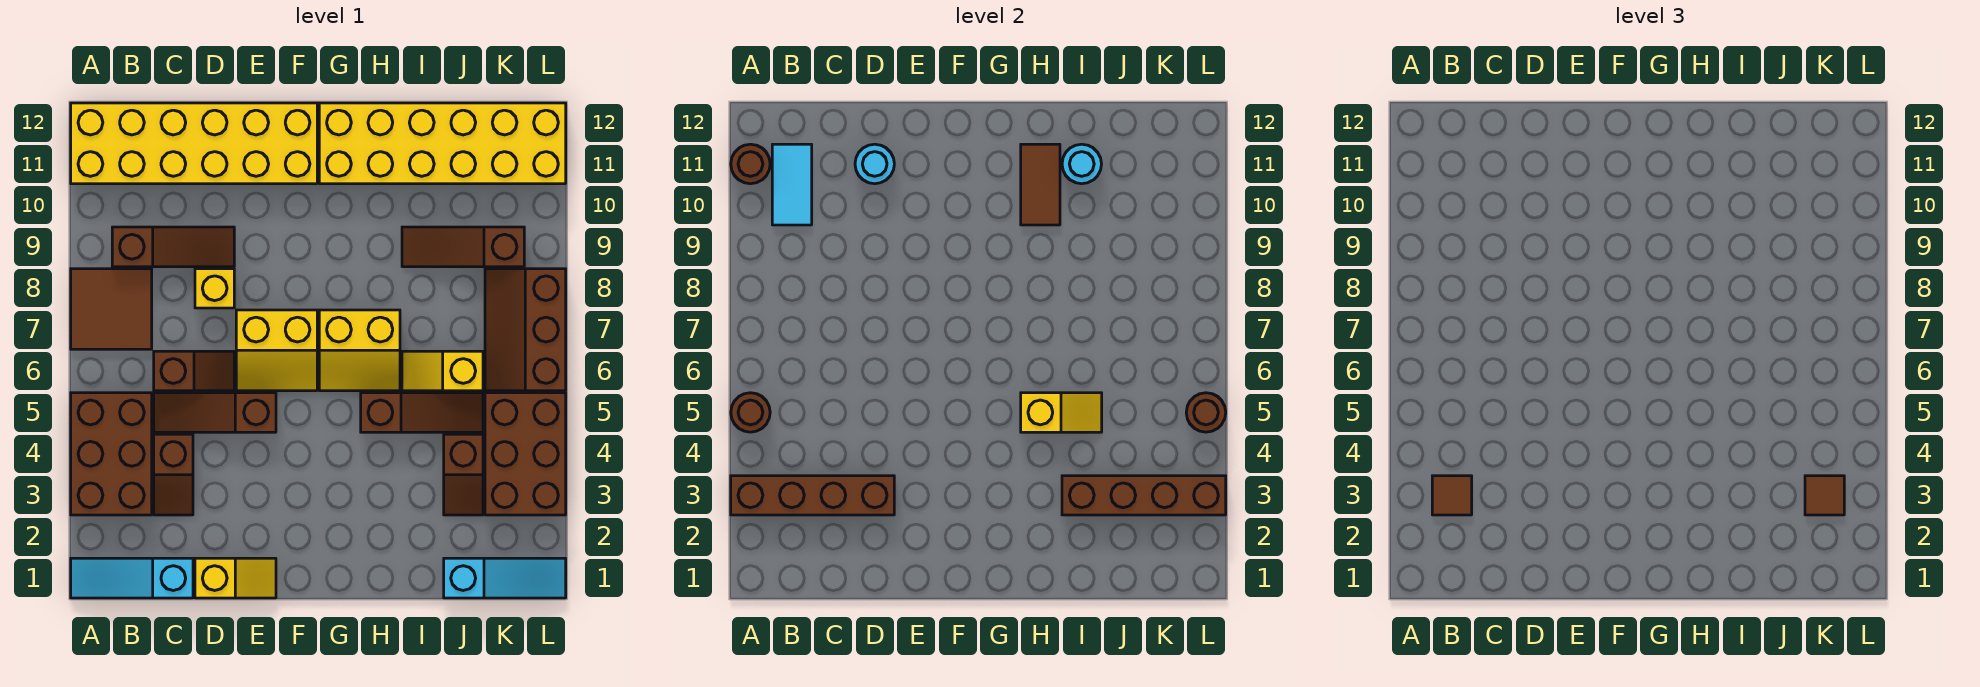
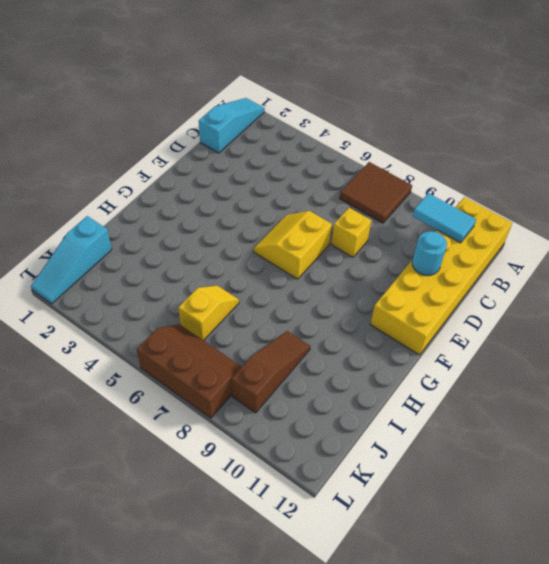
none -> brown 2x3 brick [71,393,152,515]
none -> brown 1x3 slope [112,227,234,267]
none -> brown 1x2 slope [154,434,193,515]
none -> brown 1x3 slope [154,393,276,432]

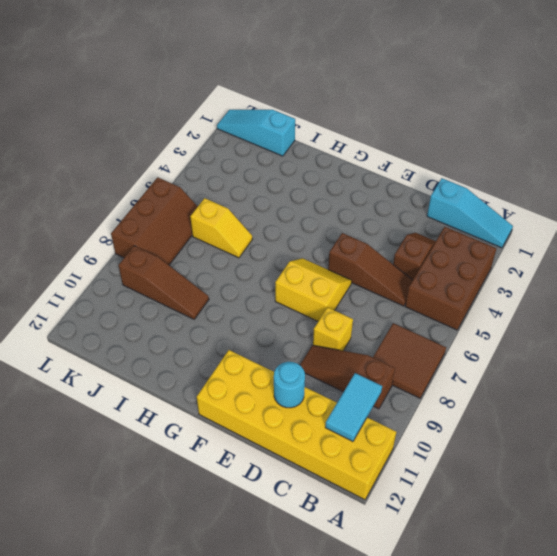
none -> brown 1x2 slope [154,351,234,391]
none -> yellow 1x2 slope [195,558,276,598]
none -> yellow 2x2 slope [319,310,400,391]
none -> yellow 2x6 brick [319,103,566,184]

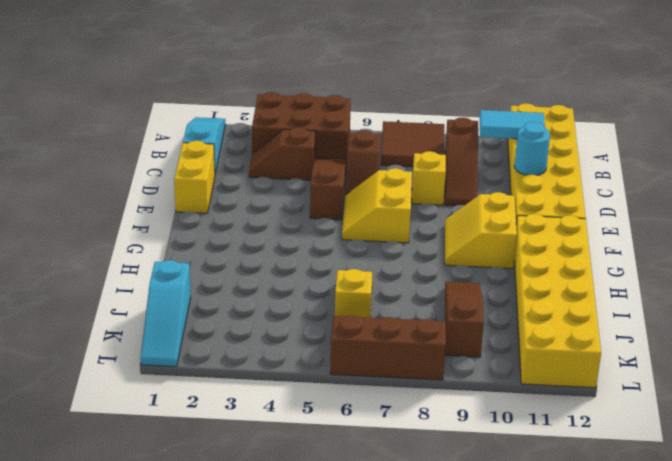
yellow 1x2 brick [174,141,215,213] -> yellow 1x2 slope [195,558,276,598]
yellow 2x2 slope [445,192,517,269] -> yellow 2x2 slope moved to [319,310,400,391]
none -> brown 1x3 slope [361,393,483,432]
none -> brown 1x2 slope [444,434,483,515]
none -> brown 2x3 brick [485,393,566,515]
none -> brown 1x4 brick [731,476,894,515]

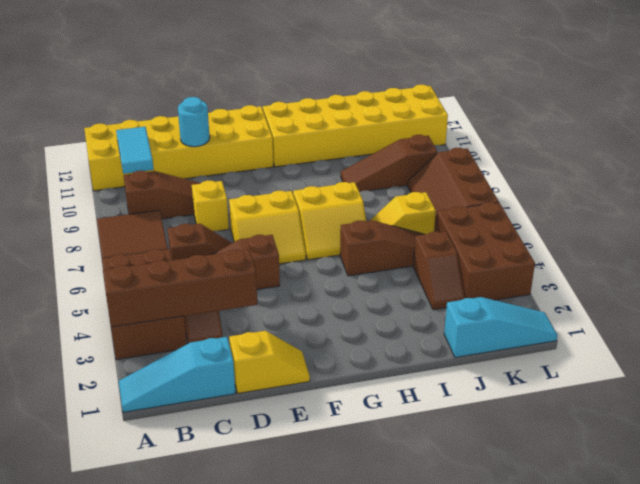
none -> brown 1x1 round brick [731,393,770,432]
none -> brown 1x1 round brick [731,144,770,184]
none -> yellow 1x2 slope [1021,393,1102,432]
none -> brown 1x2 tile [1021,144,1060,225]

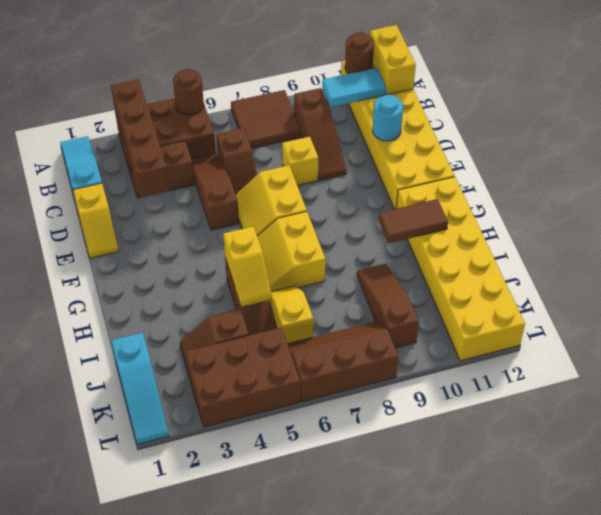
yellow 1x2 brick [370,25,416,95] -> none
none -> brown 1x4 brick [1062,476,1226,515]
none -> cyan 1x1 round brick [1062,144,1101,184]
none -> brown 1x1 round brick [1186,393,1226,432]
none -> brown 1x1 tile [1432,476,1472,515]

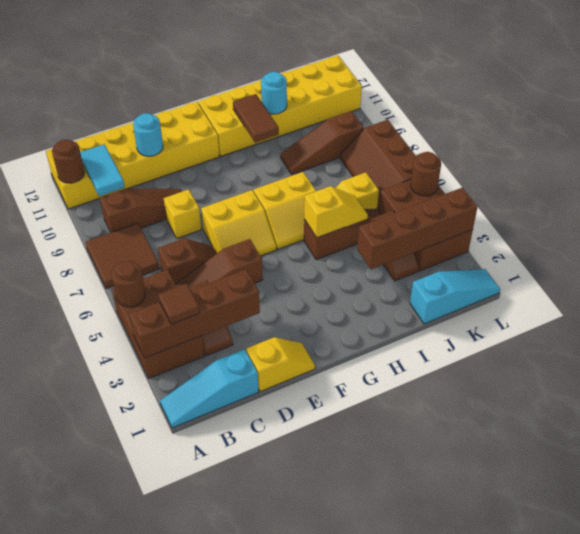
none -> brown 1x1 tile [1805,476,1844,515]

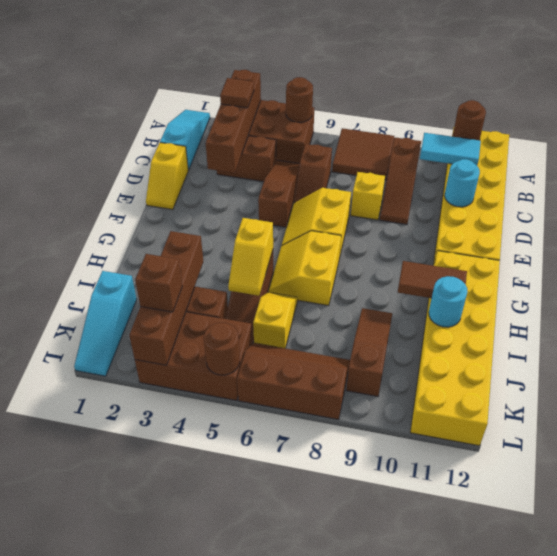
brown 1x1 brick [135,254,182,312] -> brown 1x1 tile [1805,476,1844,515]

